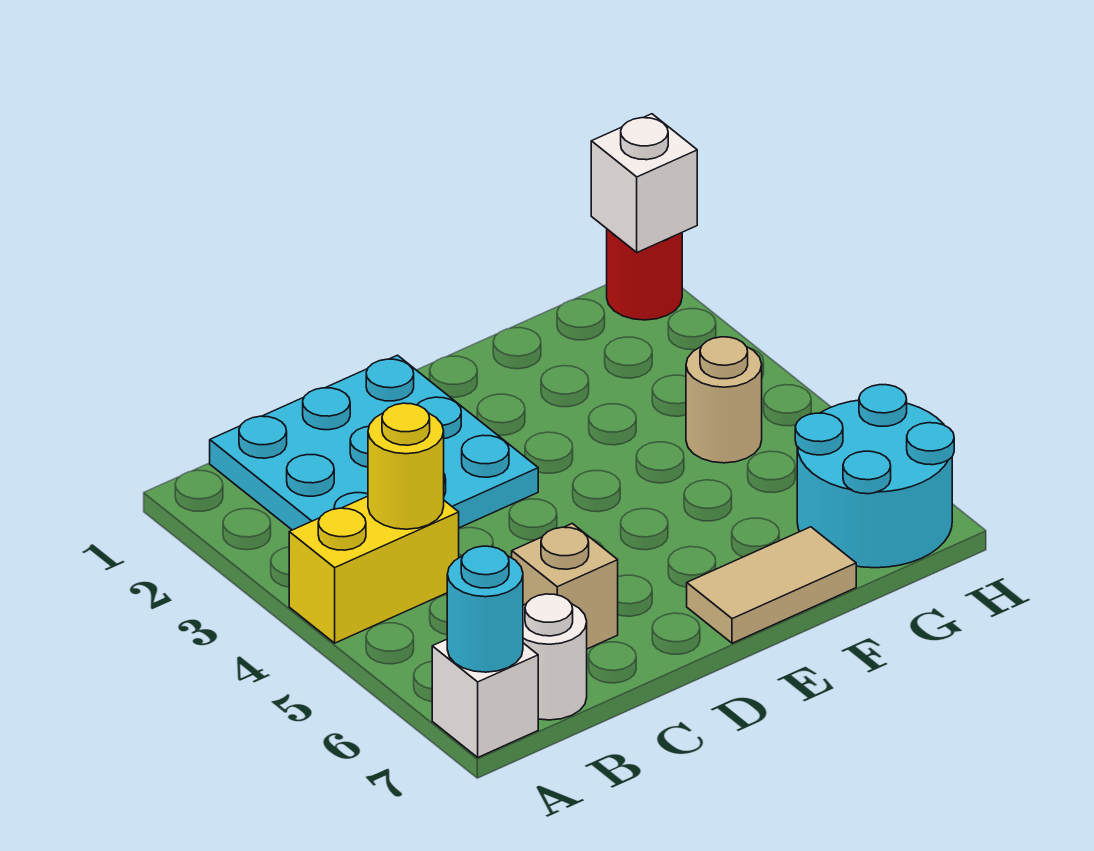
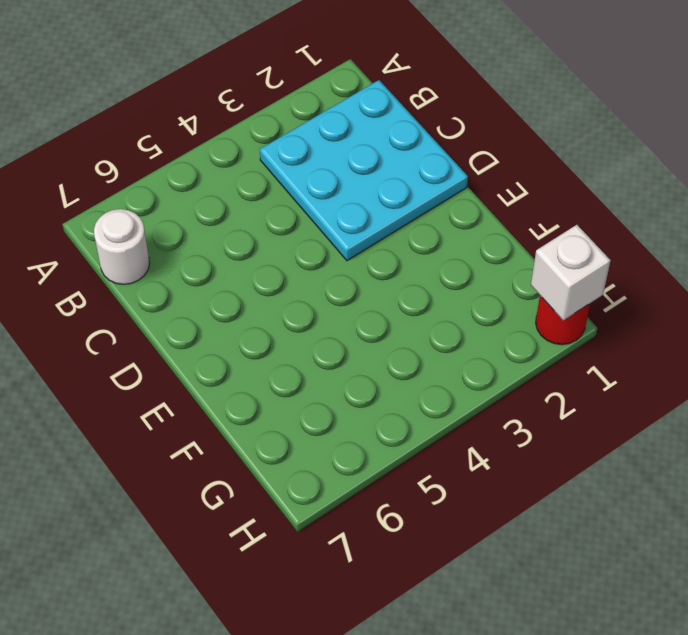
none -> yellow 1x2 brick [289,496,459,643]
none -> white 1x1 brick [432,639,538,757]
none -> tan 1x1 brick [512,523,618,649]

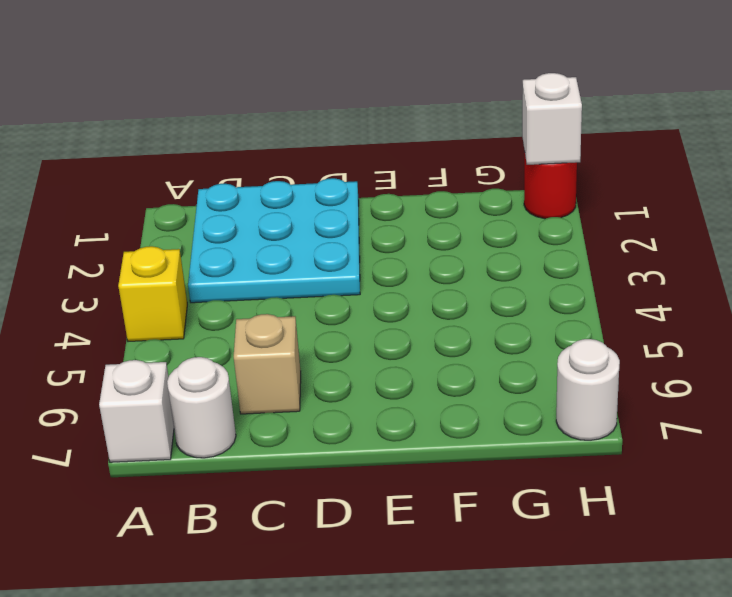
yellow 1x1 brick [118,246,187,341] -> yellow 1x2 brick [289,496,459,643]
white 1x1 round brick [556,339,620,440] -> cyan 2x2 round brick [795,385,954,568]
none -> tan 1x2 tile [687,527,856,643]
none -> tan 1x1 round brick [686,337,762,463]
none -> cyan 1x1 round brick [447,546,523,672]

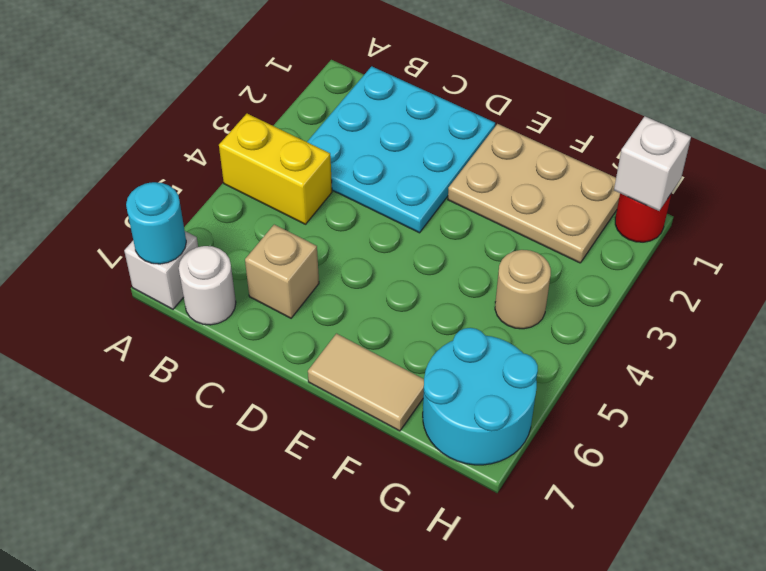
tan 2x3 plate [448,124,620,263] -> none
none -> yellow 1x1 round brick [368,403,444,529]

